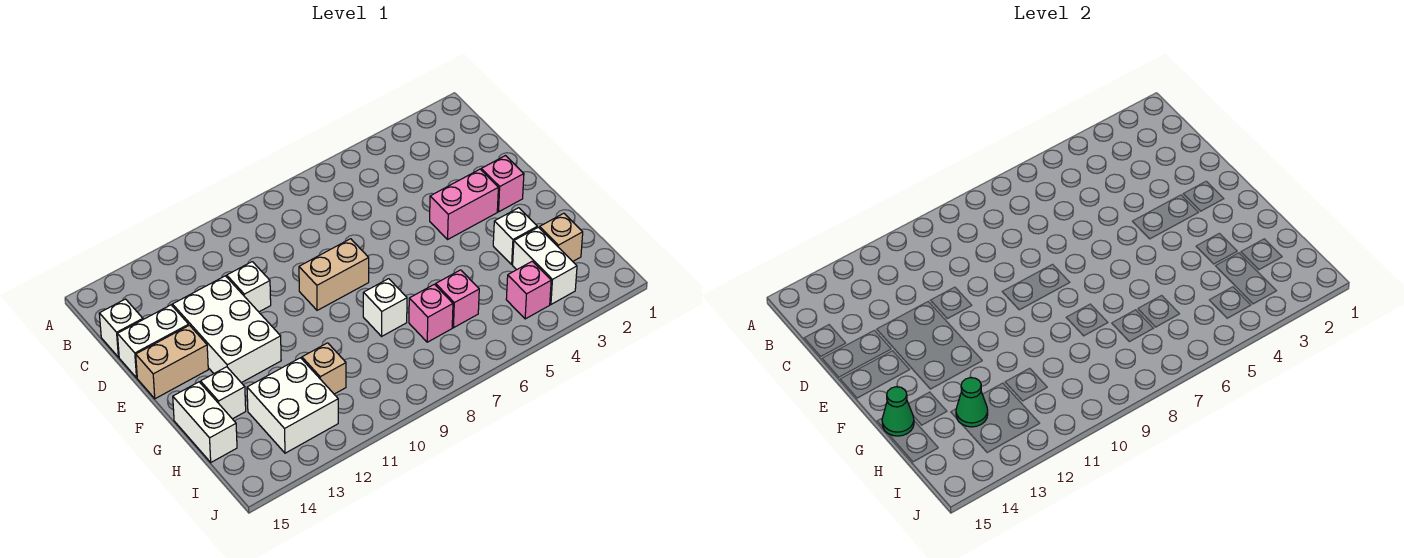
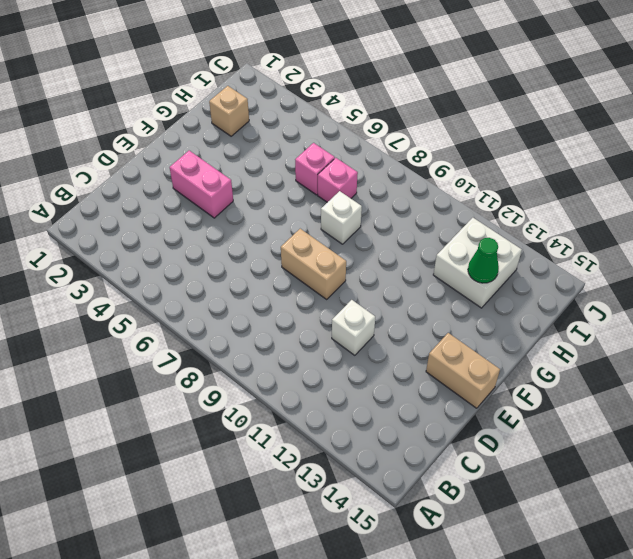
none -> white 1x1 brick [99,299,143,357]
none -> white 2x3 brick [172,276,281,383]
none -> white 1x2 brick [118,305,189,378]

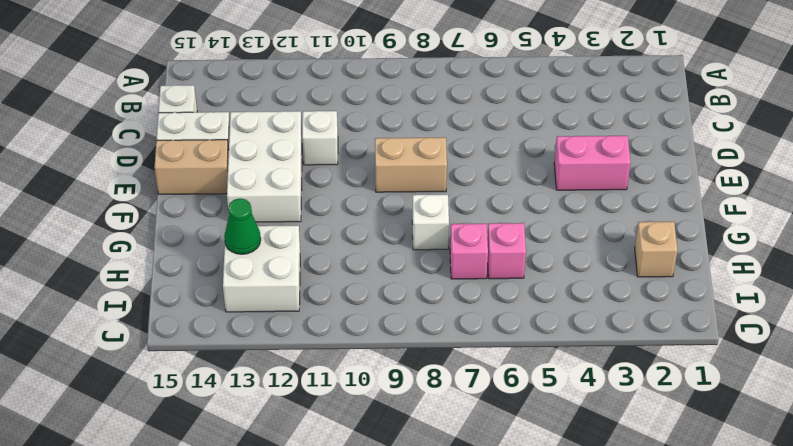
none -> pink 1x1 brick [481,156,524,212]
none -> white 1x1 brick [493,208,537,264]
none -> white 1x1 brick [201,367,246,419]

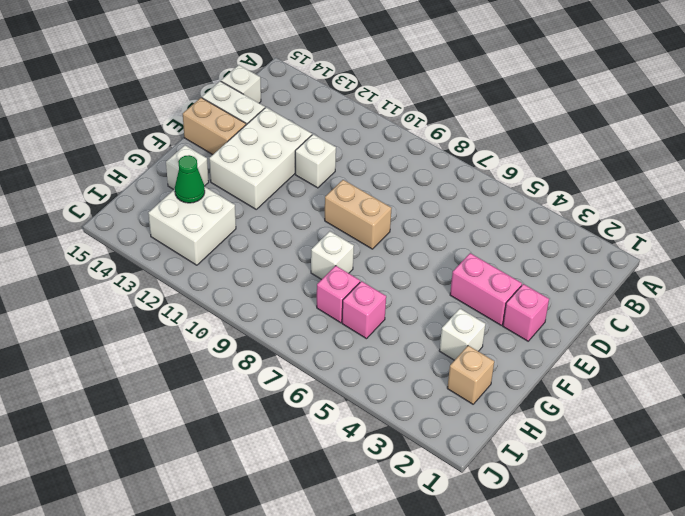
none -> white 1x2 brick [173,382,237,462]
none -> white 1x2 brick [513,227,577,304]
none -> tan 1x1 brick [302,343,346,394]

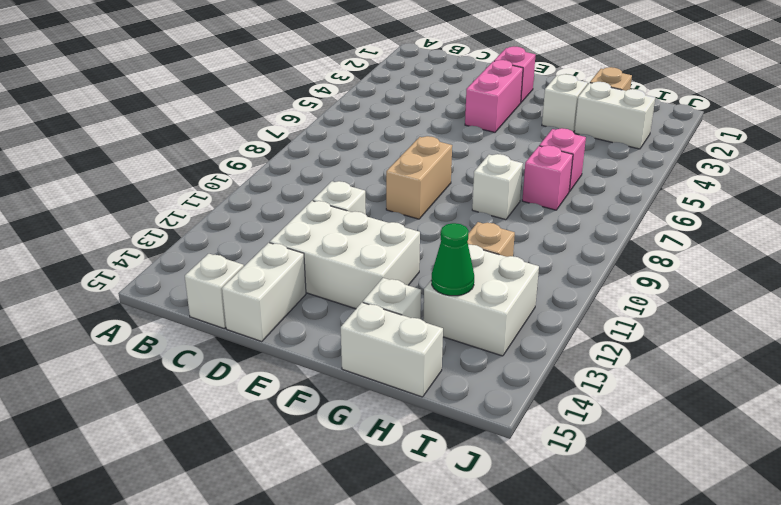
none -> tan 1x2 brick [136,325,208,399]
none -> pink 1x1 brick [506,261,551,319]
none -> green 1x1 cone [882,387,914,436]

